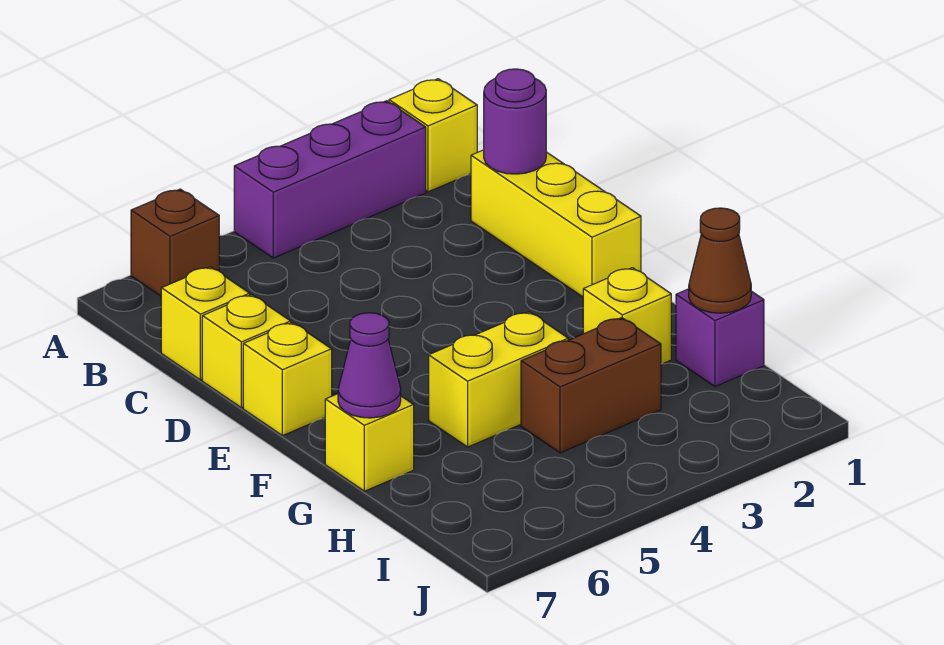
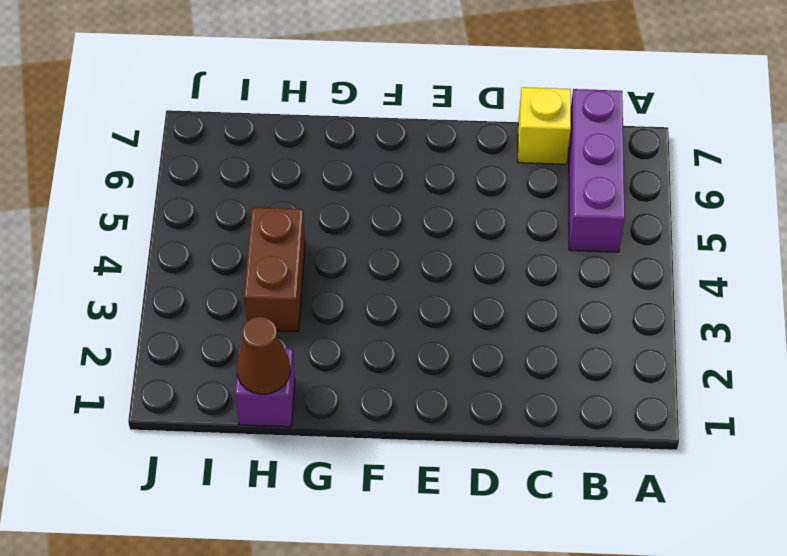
purple 1x3 brick [569,89,625,252] -> purple 1x3 brick moved to [234,101,426,258]
none -> yellow 1x1 brick [389,79,477,192]
none -> brown 1x1 brick [131,189,219,296]
none -> yellow 1x3 brick [471,150,641,297]

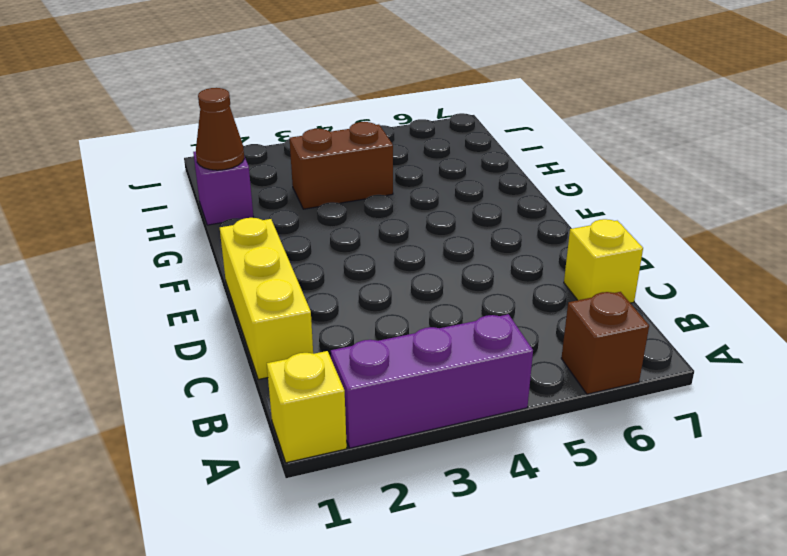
none -> yellow 1x1 brick [202,295,291,408]
none -> yellow 1x1 brick [243,323,332,436]
none -> yellow 1x1 brick [583,268,671,364]

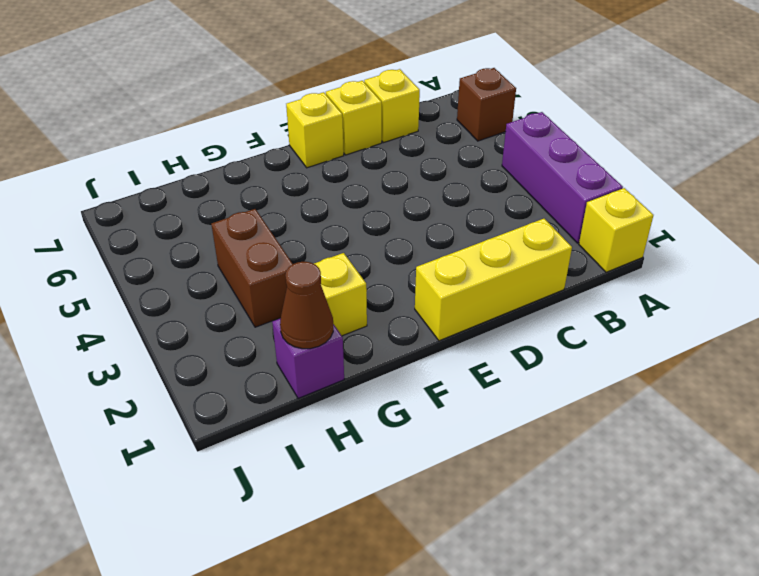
none -> yellow 1x2 brick [429,312,568,447]
none -> yellow 1x1 brick [325,394,414,491]
none -> purple 1x1 round brick [484,69,546,174]

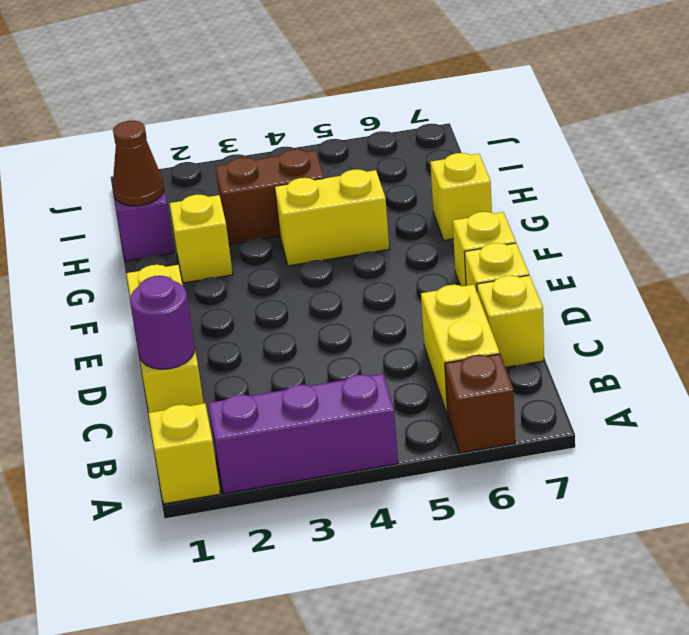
yellow 1x2 brick [421,285,500,415] -> none
none -> purple 1x1 cone [338,313,401,418]

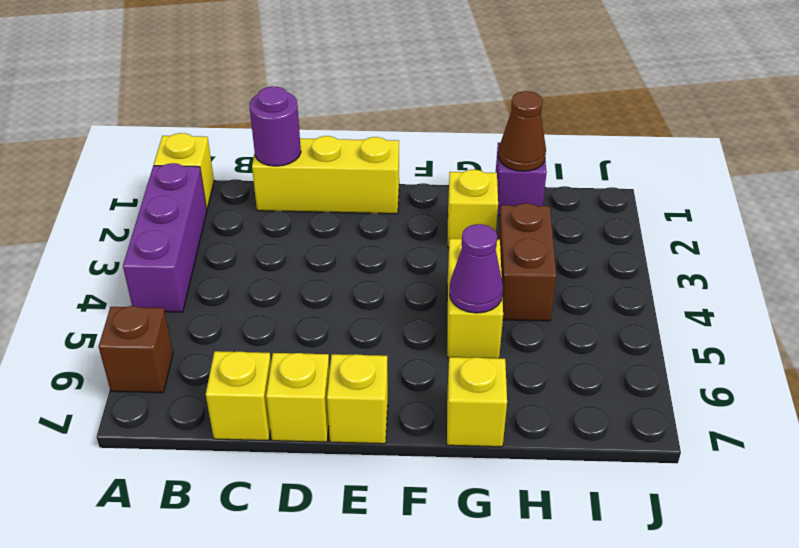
purple 1x1 cone [449,224,503,313] -> purple 1x1 cone moved to [338,313,401,418]

